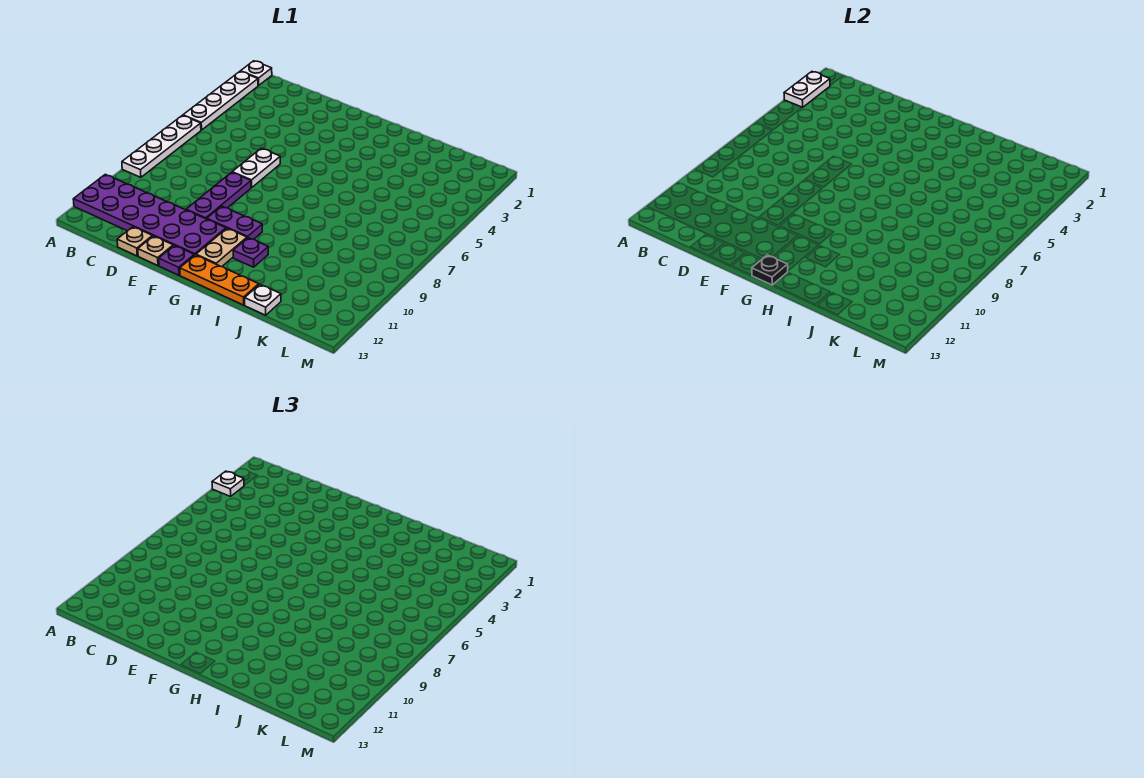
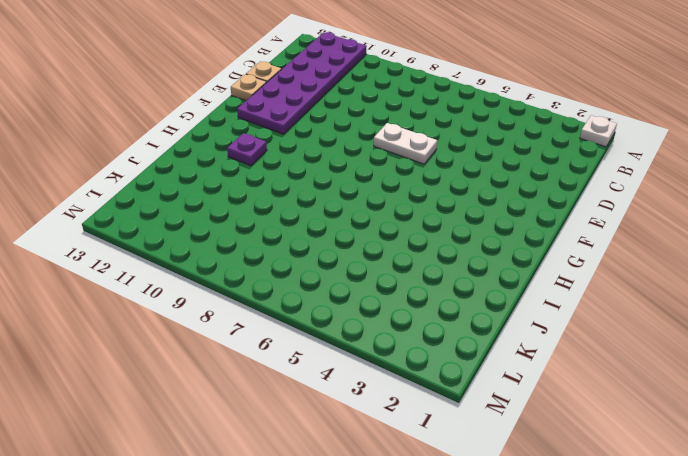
none -> white 1x4 plate [183,72,258,130]
none -> white 1x4 plate [122,115,201,177]
none -> purple 1x3 plate [186,172,251,219]

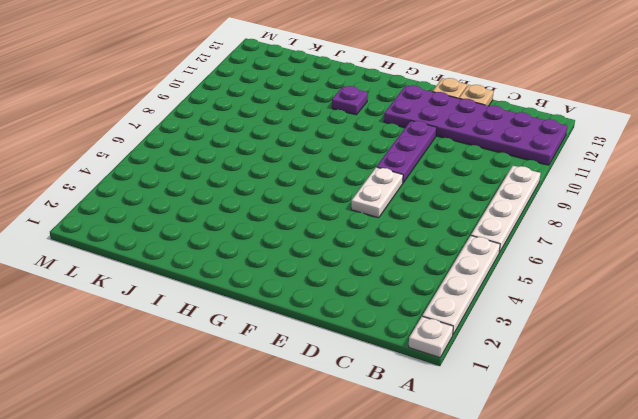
none -> purple 1x2 plate [207,206,262,240]
none -> purple 1x1 plate [159,245,194,275]
none -> tan 1x2 plate [196,228,247,267]

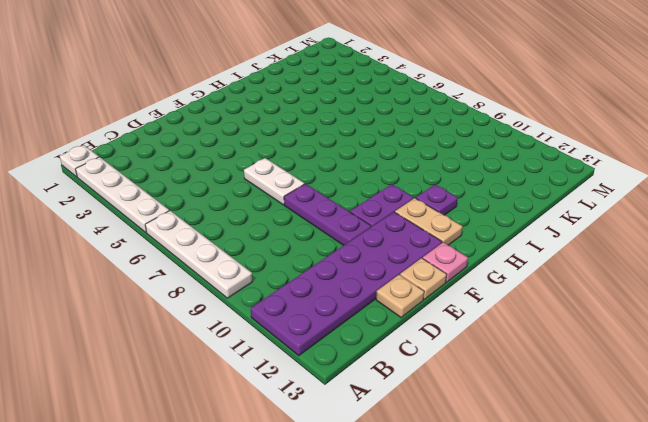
pink 1x1 plate [423,242,468,282] -> purple 1x1 plate [159,245,194,275]
none -> orange 1x3 plate [180,255,259,305]
none -> white 1x1 plate [245,284,281,315]
none -> white 1x2 plate [784,72,830,107]

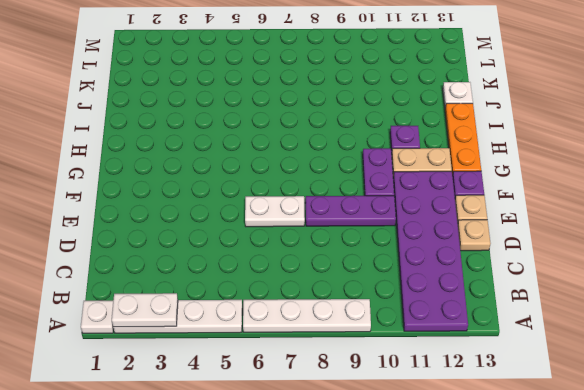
none -> black 1x1 plate [752,255,788,285]
none -> white 1x1 plate [212,471,244,496]

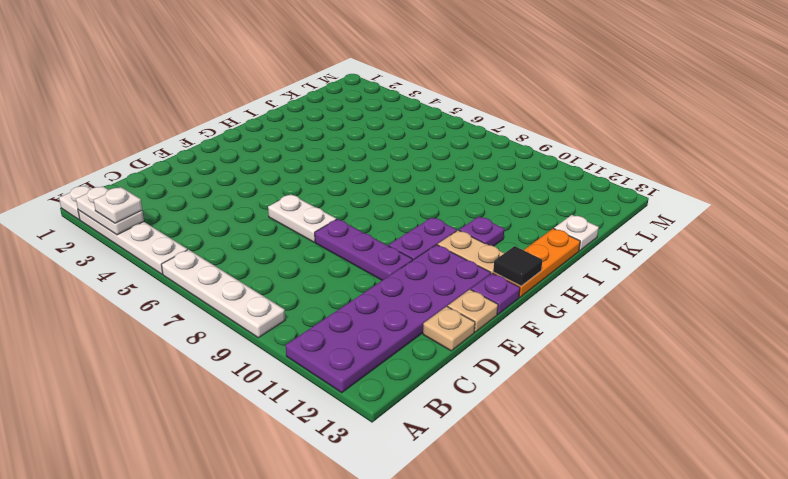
black 1x1 tile [493,246,542,286] -> black 1x1 plate [752,255,788,285]

